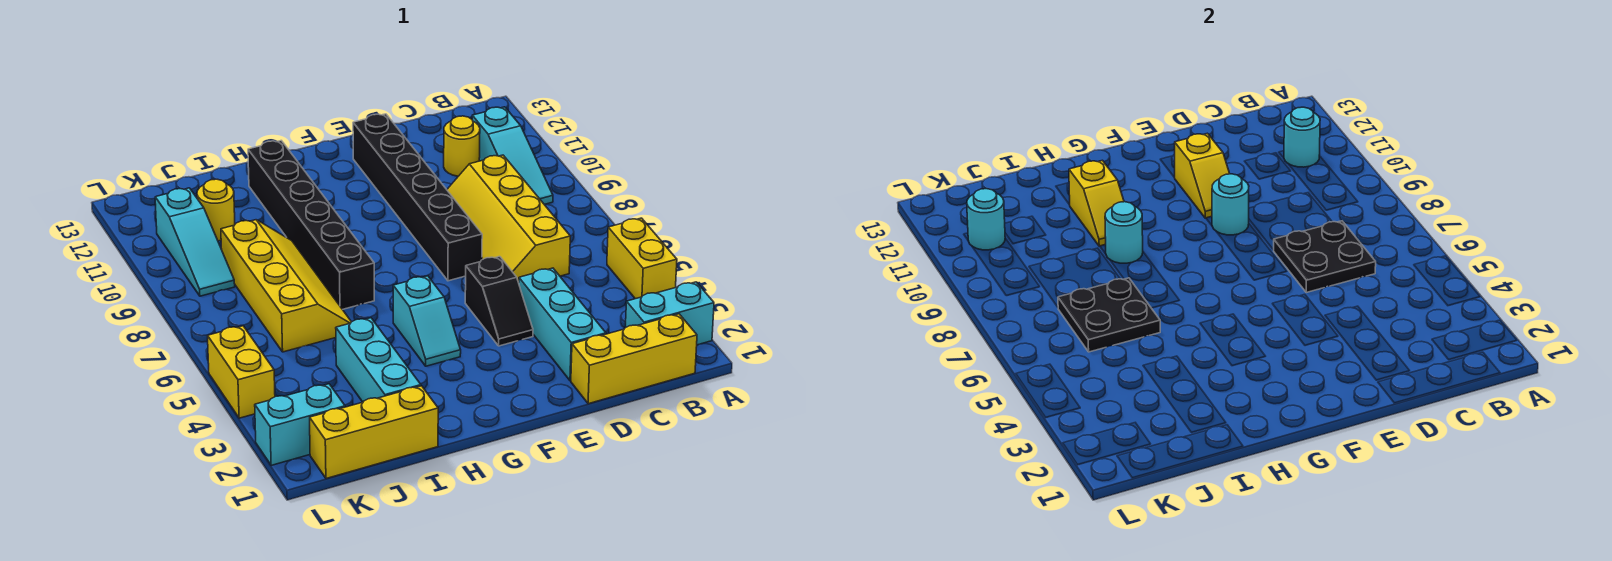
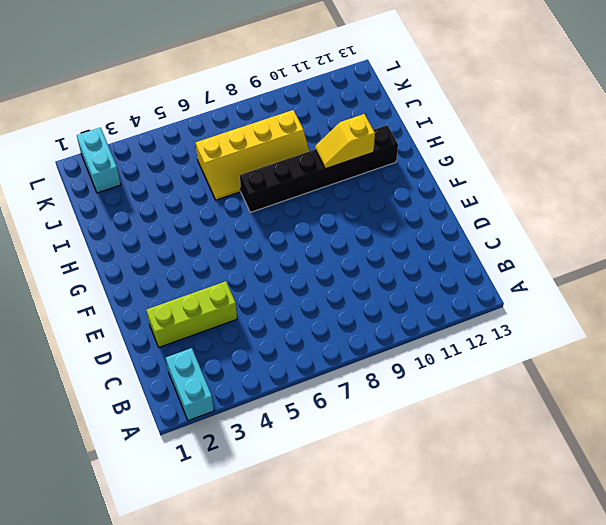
lime 1x3 brick [147,281,237,347] -> cyan 1x3 brick [519,268,606,381]
none -> yellow 1x2 brick [607,218,677,299]
none -> yellow 1x3 brick [571,314,697,404]
none -> cyan 1x3 slope [472,107,553,204]

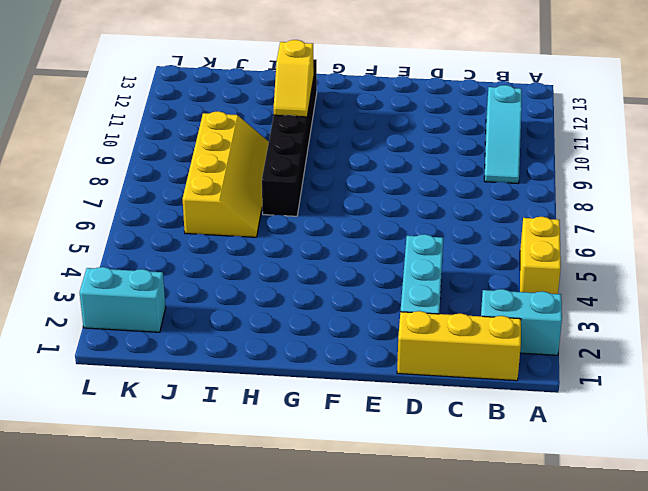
none -> yellow 2x4 slope [447,155,570,283]
none -> yellow 1x1 round brick [444,116,480,176]
none -> black 1x2 slope [465,256,533,346]

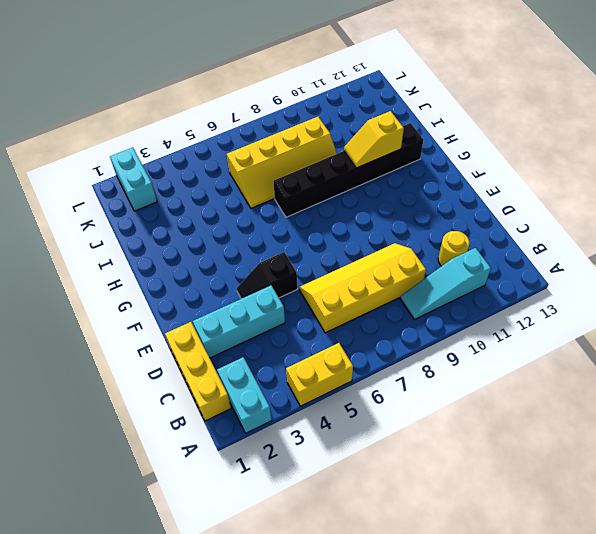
none -> black 1x6 brick [353,114,482,281]
none -> cyan 1x2 slope [393,276,461,366]
none -> yellow 1x3 brick [310,386,438,479]

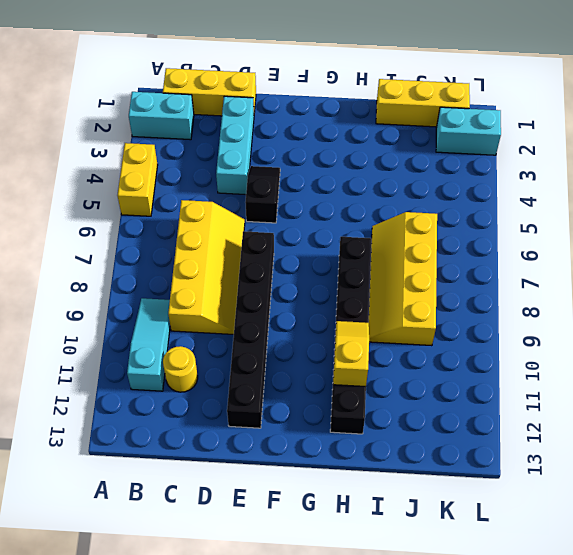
none -> cyan 1x2 slope [393,276,461,366]
none -> cyan 1x3 brick [336,318,421,402]
none -> yellow 1x1 round brick [197,179,235,241]

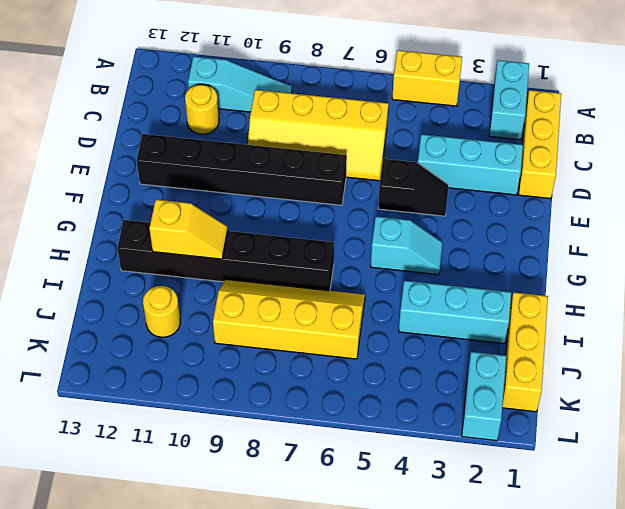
none -> cyan 1x3 slope [155,188,235,296]
none -> yellow 1x2 brick [208,326,275,418]
none -> cyan 1x1 round brick [1284,107,1320,167]

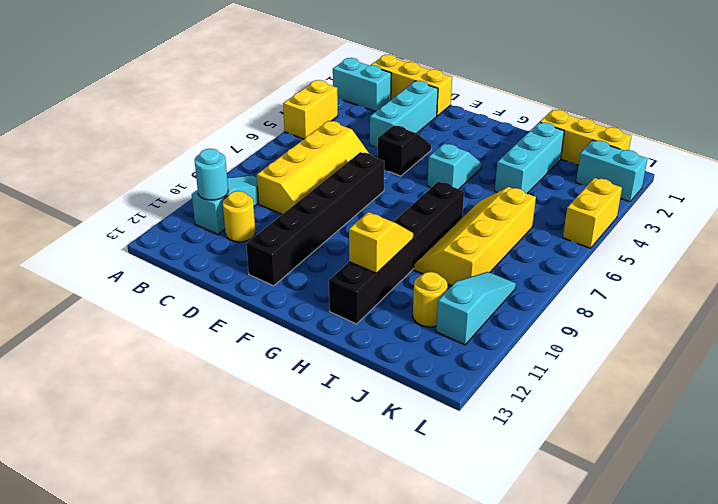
none -> black 2x2 plate [1274,221,1376,292]
none -> cyan 1x1 round brick [1212,174,1249,235]
none -> yellow 1x2 slope [1174,133,1230,218]

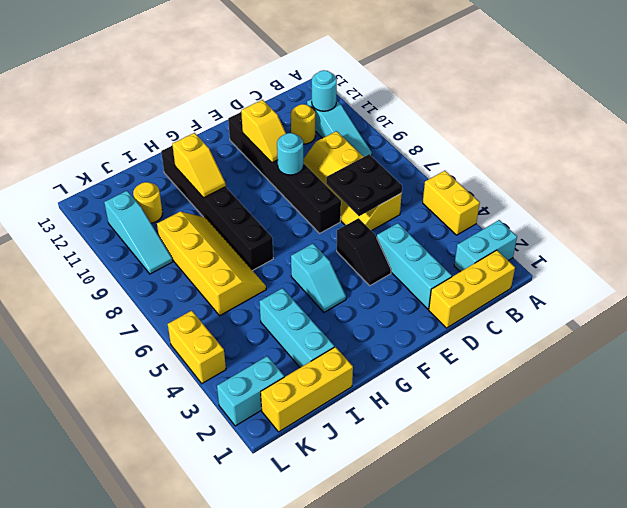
none -> cyan 1x1 round brick [1105,202,1143,263]
none -> black 2x2 plate [1058,278,1160,352]
none -> cyan 1x1 round brick [967,189,1005,250]

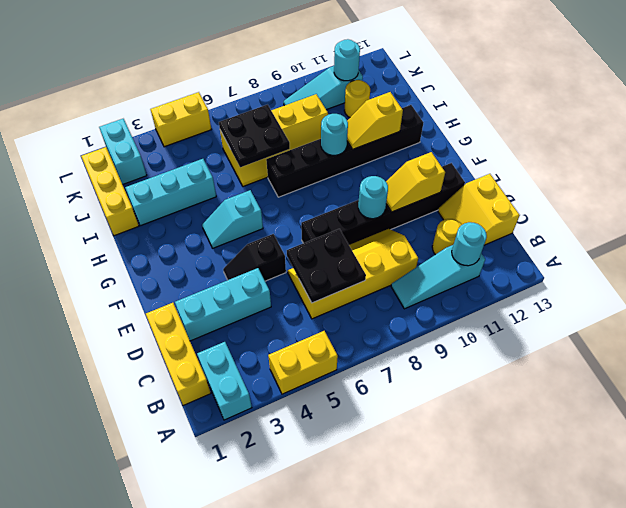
yellow 2x2 slope [438,174,520,245] -> none

